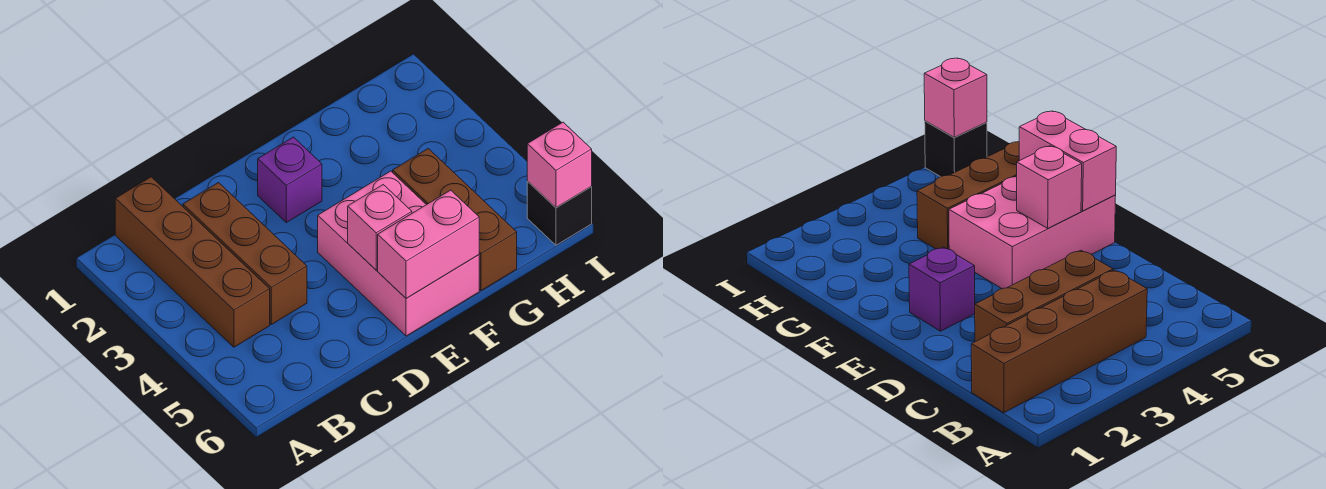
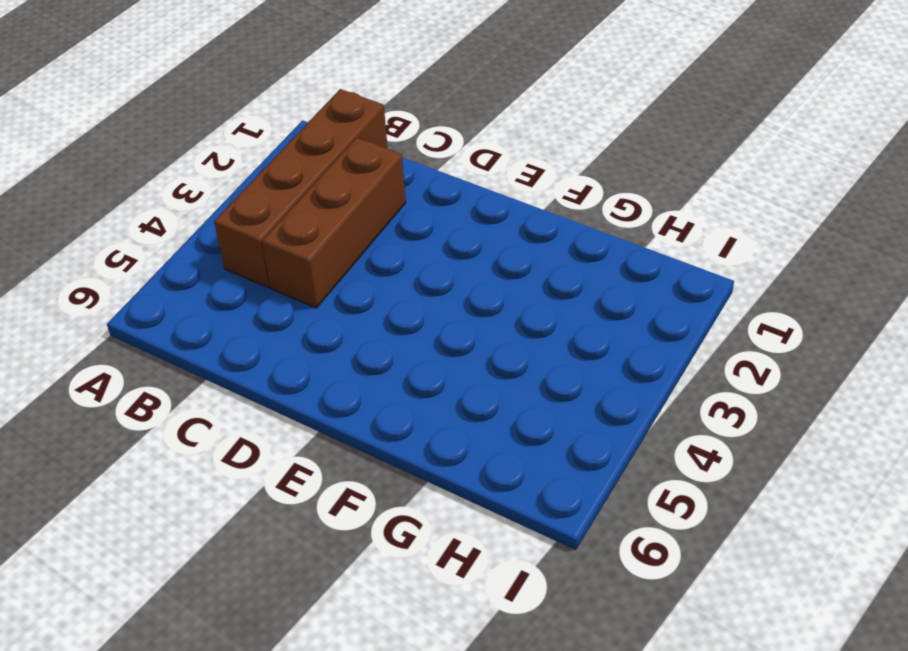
none -> purple 1x1 brick [258,137,322,222]
none -> pink 2x3 brick [318,171,479,336]

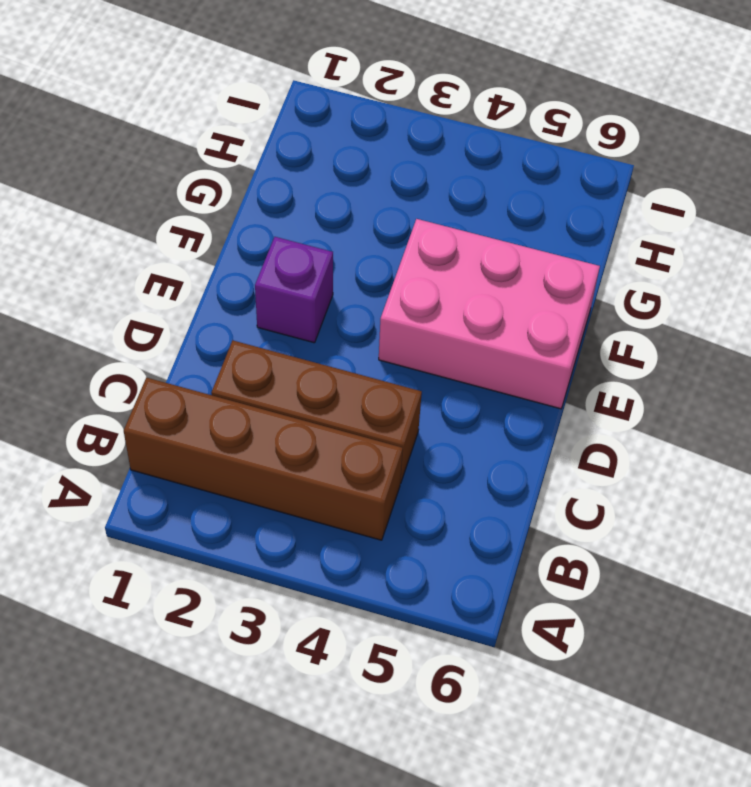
none -> brown 1x3 brick [393,149,517,291]
none -> black 1x1 brick [527,182,592,245]

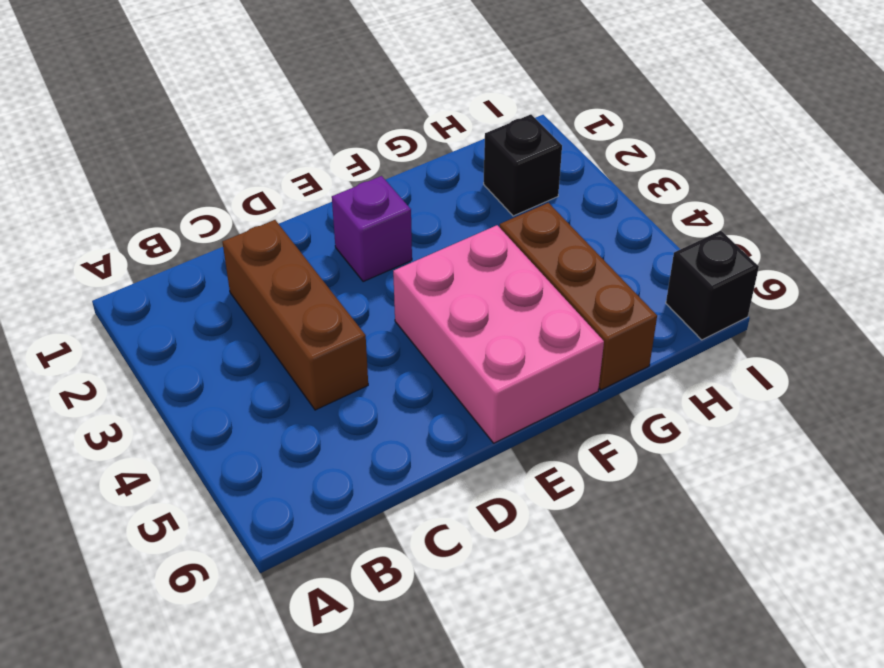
black 1x1 brick [484,114,562,216] -> none
none -> brown 1x4 brick [115,177,270,347]
none -> pink 1x1 brick [348,185,412,270]

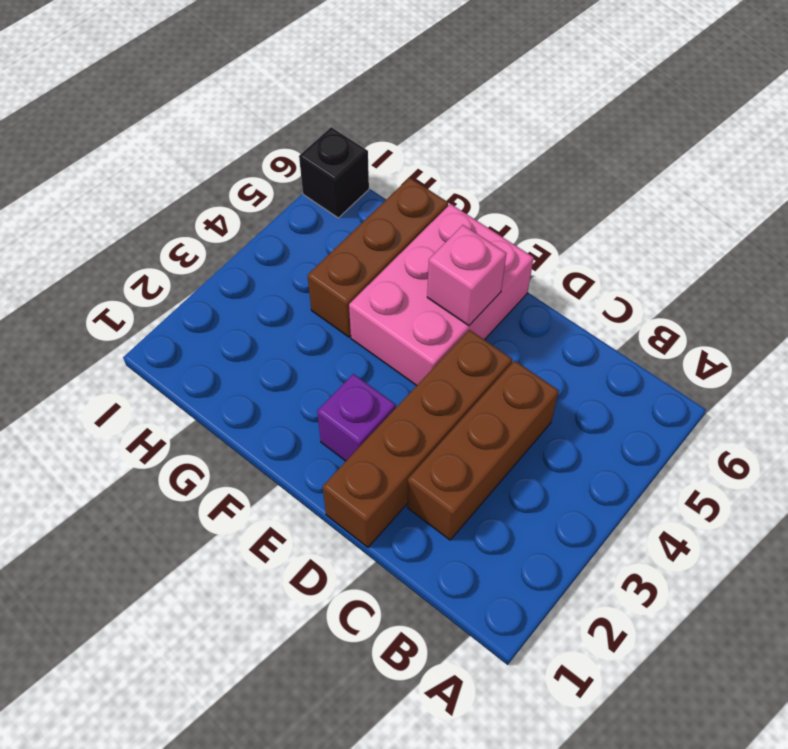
brown 1x4 brick [323,330,512,547] -> brown 1x4 brick moved to [115,177,270,347]
none -> pink 1x2 brick [378,190,479,298]
none -> pink 1x1 brick [527,122,592,208]

